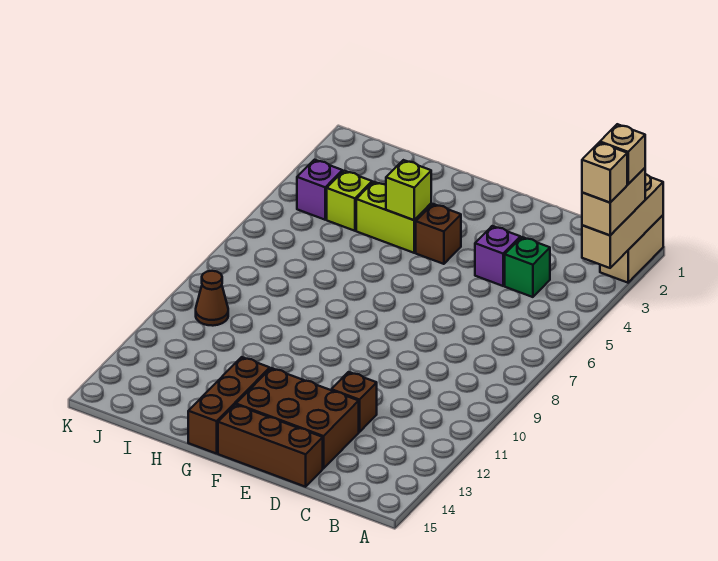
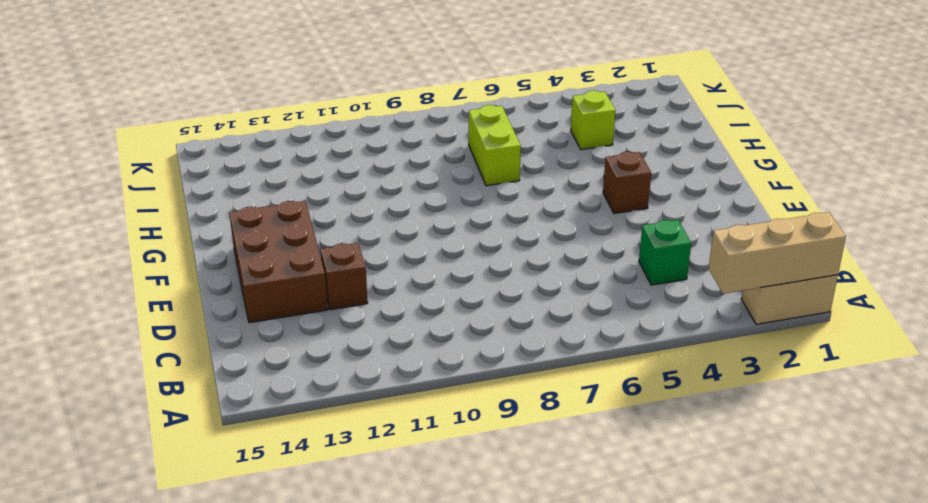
lime 1x2 brick [469,105,521,186] -> lime 1x2 brick moved to [356,182,431,253]
none -> purple 1x1 brick [475,226,520,286]
none -> brown 1x3 brick [218,405,323,487]
none -> brown 1x3 brick [188,357,270,454]

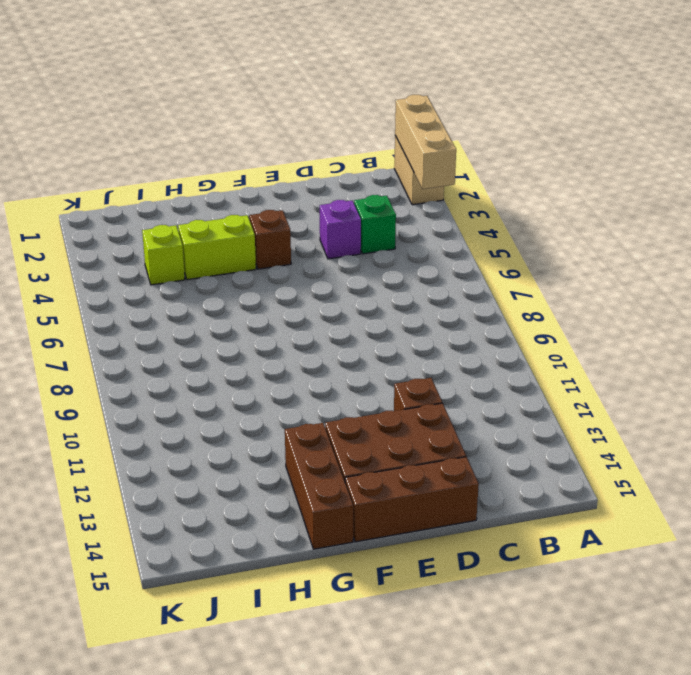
none -> purple 1x1 brick [297,160,342,220]
none -> brown 1x1 cone [196,271,228,326]
none -> lime 1x1 brick [386,160,431,220]

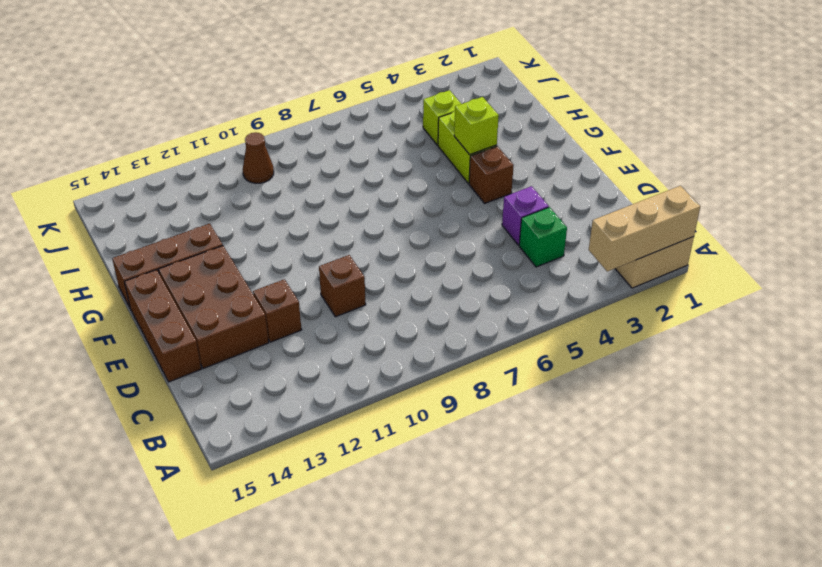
brown 1x1 brick [319,255,366,317] -> none
none -> purple 1x1 brick [297,160,342,220]
none -> tan 1x2 brick [582,168,645,235]
none -> tan 1x1 brick [600,124,645,184]

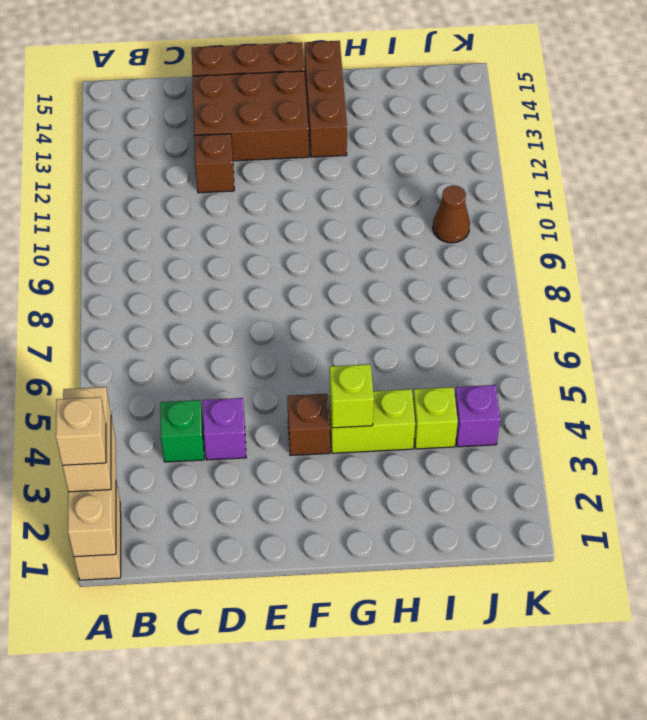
none -> tan 1x1 brick [582,142,627,203]

